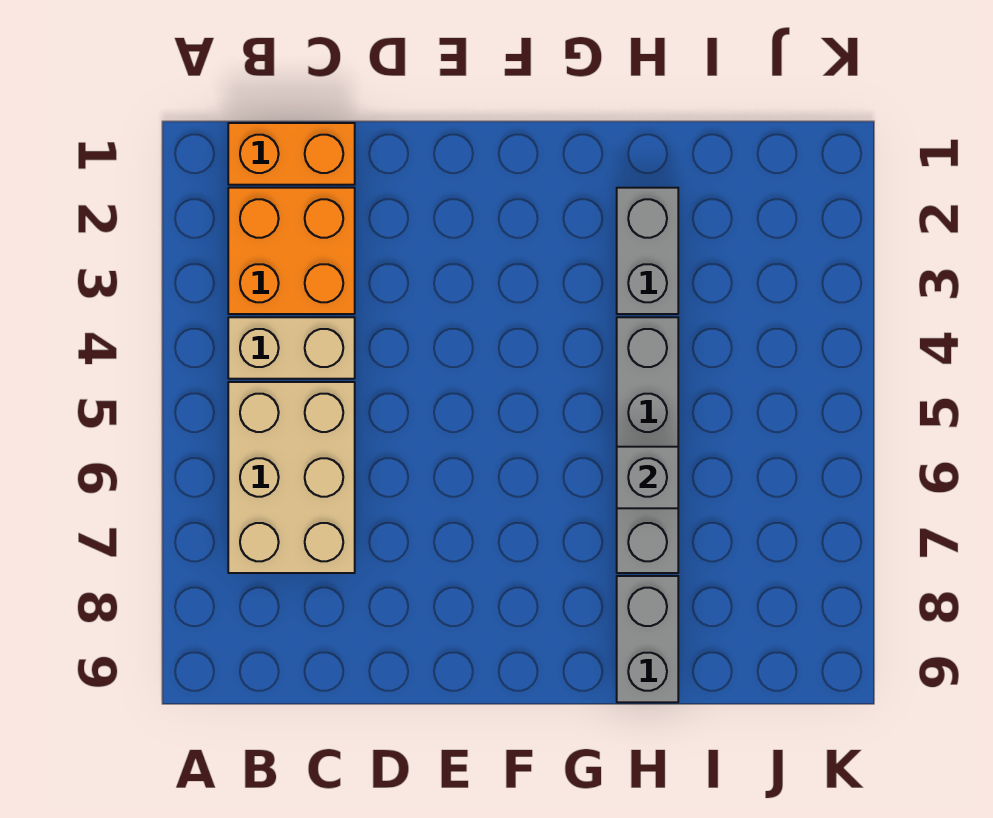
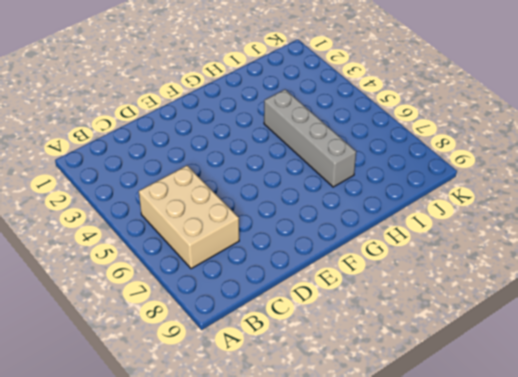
none -> orange 1x2 brick [228,123,355,185]
none -> orange 2x2 brick [228,188,355,314]

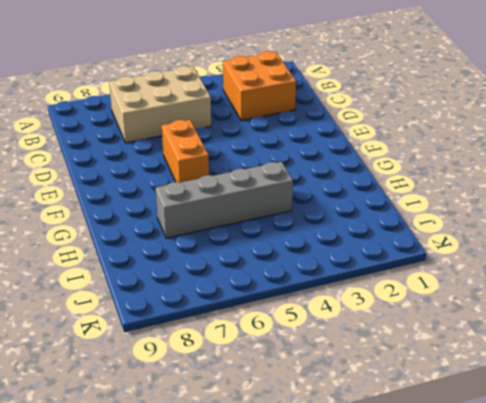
orange 1x2 brick [162,120,209,182] -> orange 1x2 brick moved to [228,123,355,185]
none -> tan 1x2 brick [228,317,355,379]
none -> grey 1x2 brick [617,188,678,314]

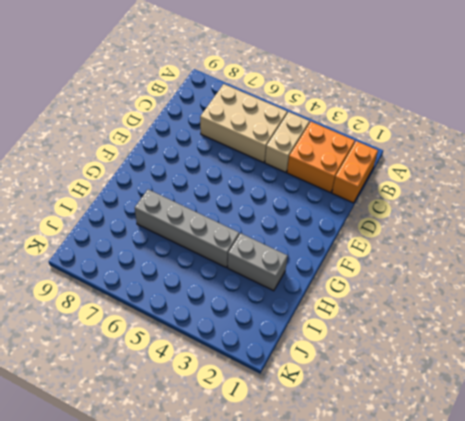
none -> grey 1x2 brick [617,576,678,702]
none -> grey 1x1 brick [617,447,678,508]

